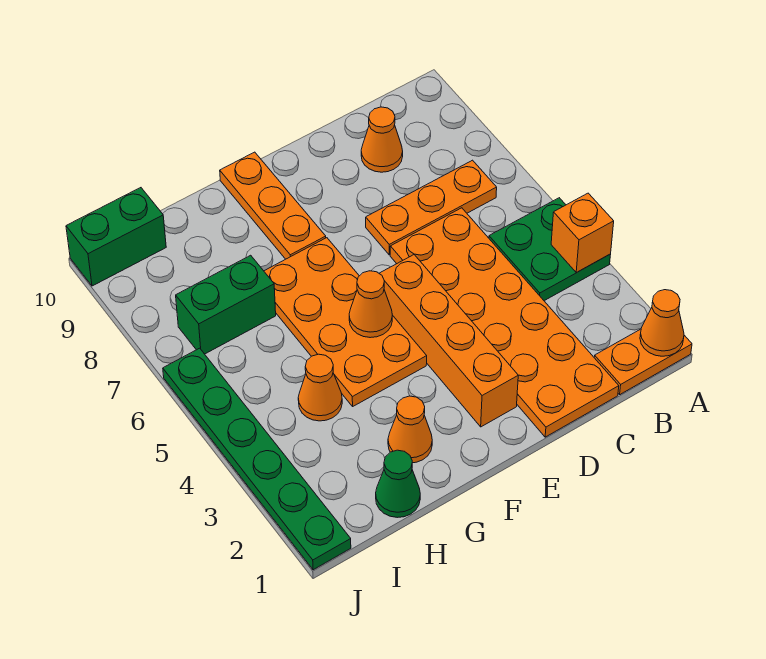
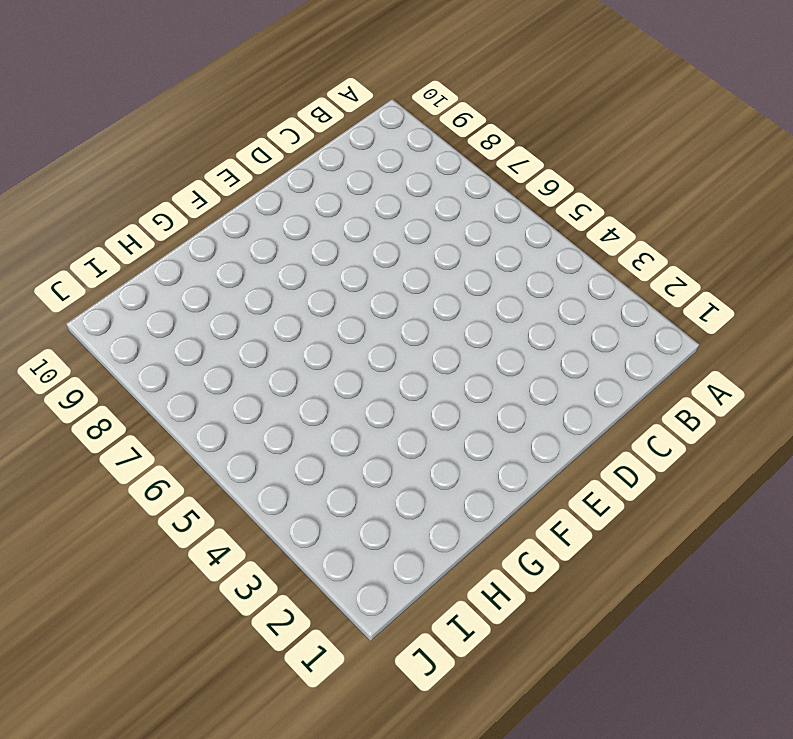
none -> orange 1x2 plate [594,329,692,394]
none -> green 2x2 plate [489,198,611,301]
none -> orange 1x3 plate [366,160,497,255]

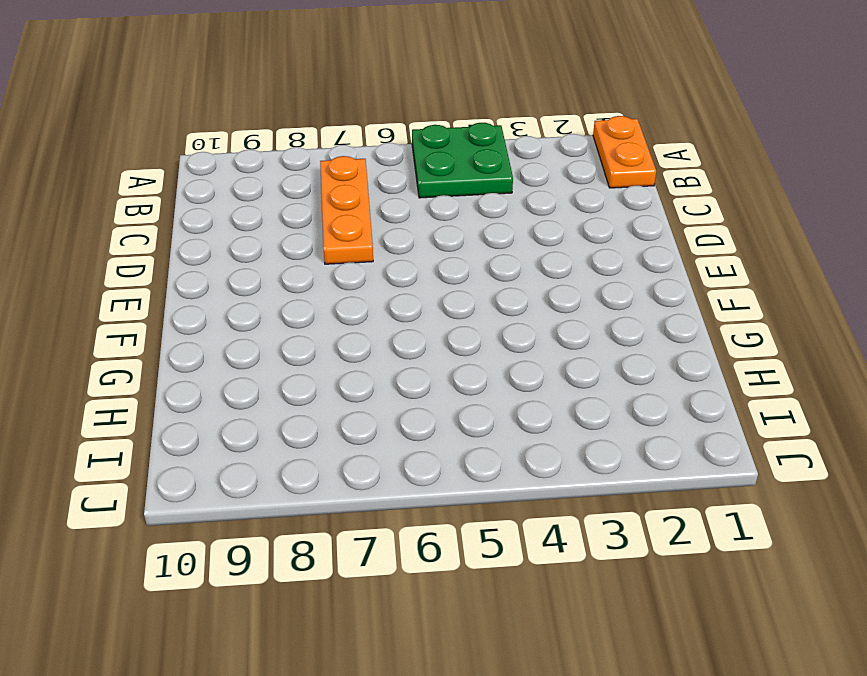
none -> orange 2x6 plate [390,208,619,437]
none -> orange 1x1 cone [361,107,403,172]
none -> orange 1x4 brick [379,255,518,427]

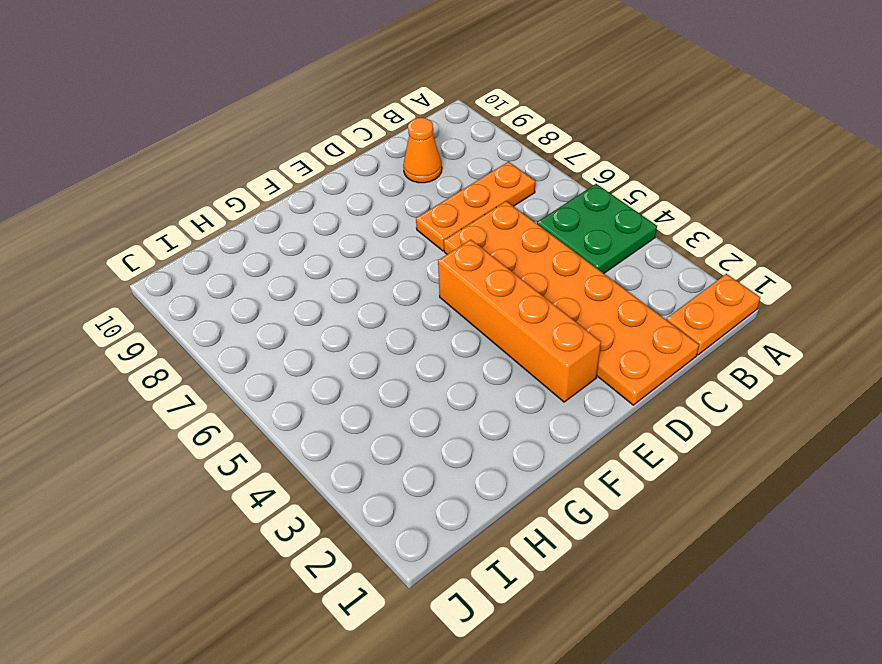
none -> orange 2x4 plate [264,238,427,406]
none -> orange 1x3 plate [220,152,326,259]
none -> orange 1x1 cone [388,396,432,463]

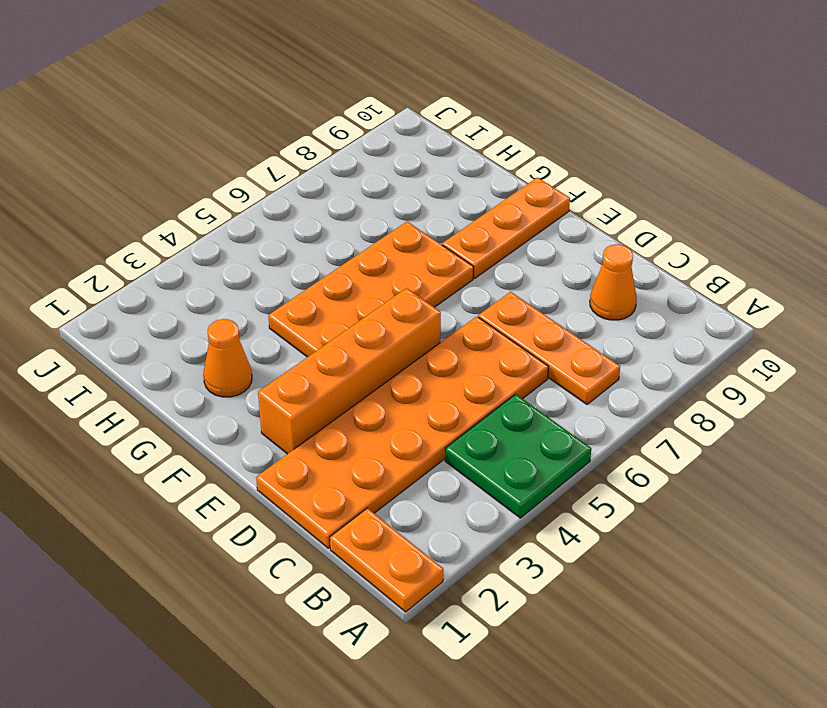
none -> green 1x1 cone [376,450,420,518]
none -> orange 1x1 cone [298,354,342,421]
none -> green 1x2 brick [176,255,276,354]

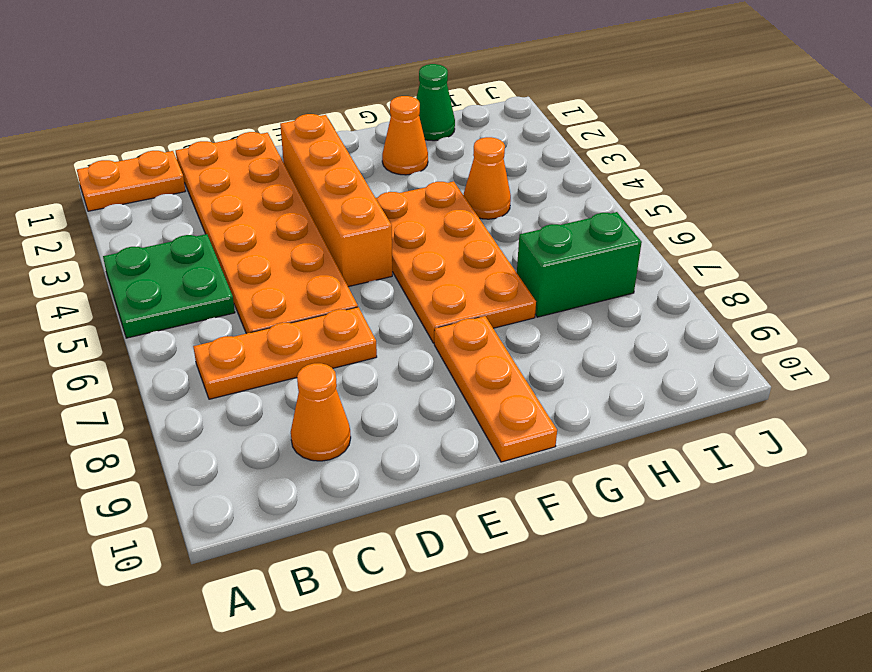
none -> green 1x2 brick [66,188,166,286]
none -> green 1x6 plate [163,348,351,570]
none -> orange 1x1 cone [640,290,684,356]

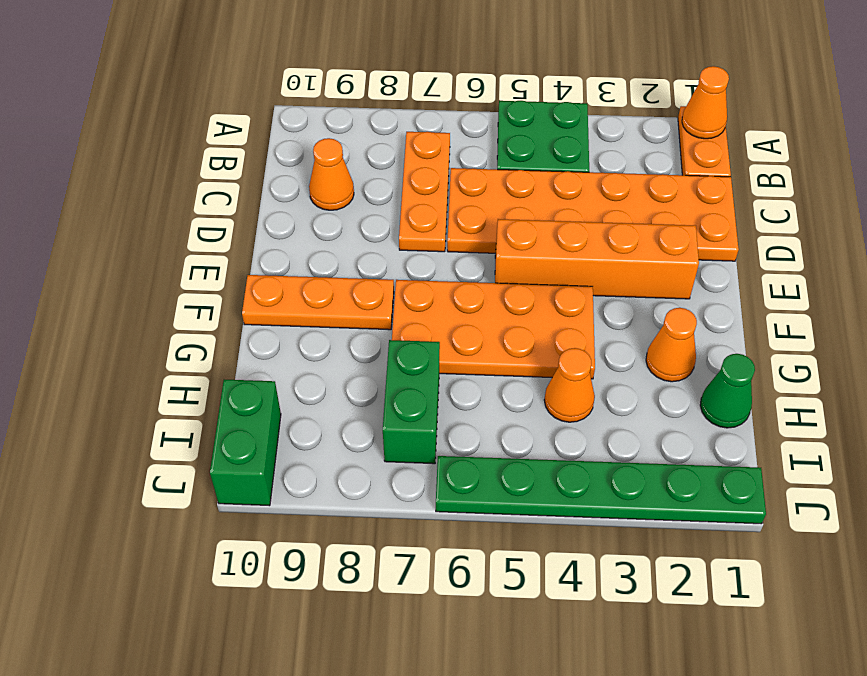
none -> orange 1x1 brick [551,193,614,273]
none -> orange 1x1 cone [349,271,393,338]

